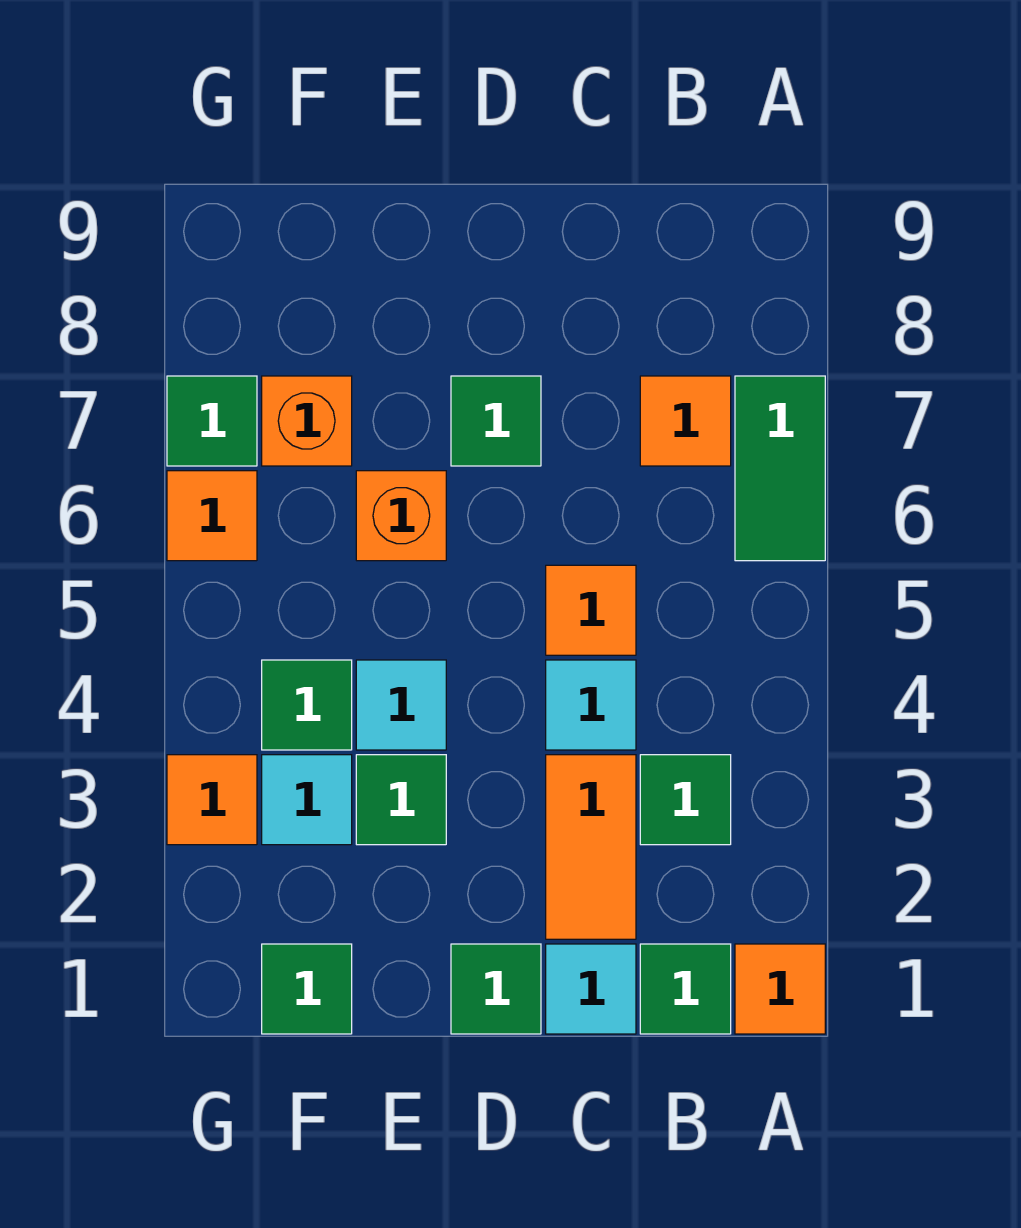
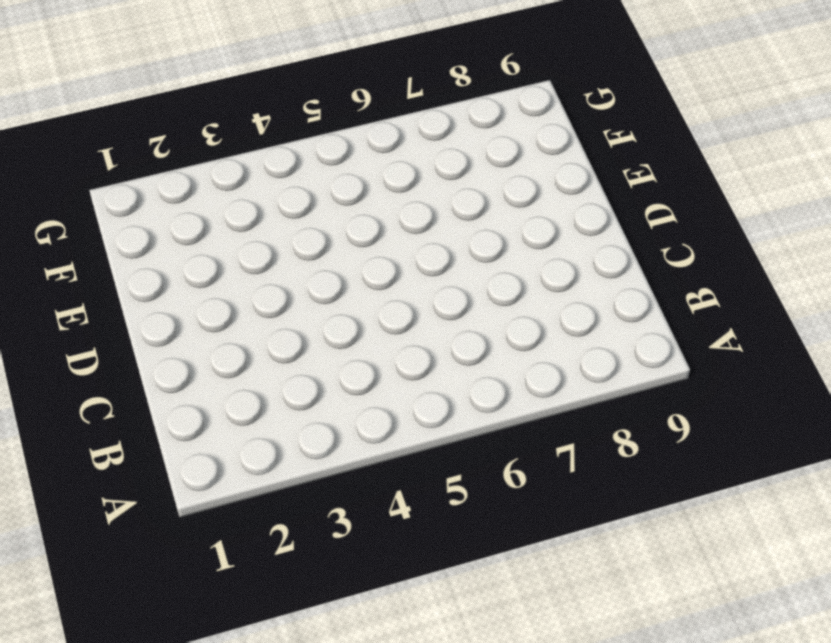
none -> orange 1x1 tile [735,944,825,1034]
none -> green 1x2 tile [735,376,825,561]
none -> green 1x1 tile [640,944,731,1034]

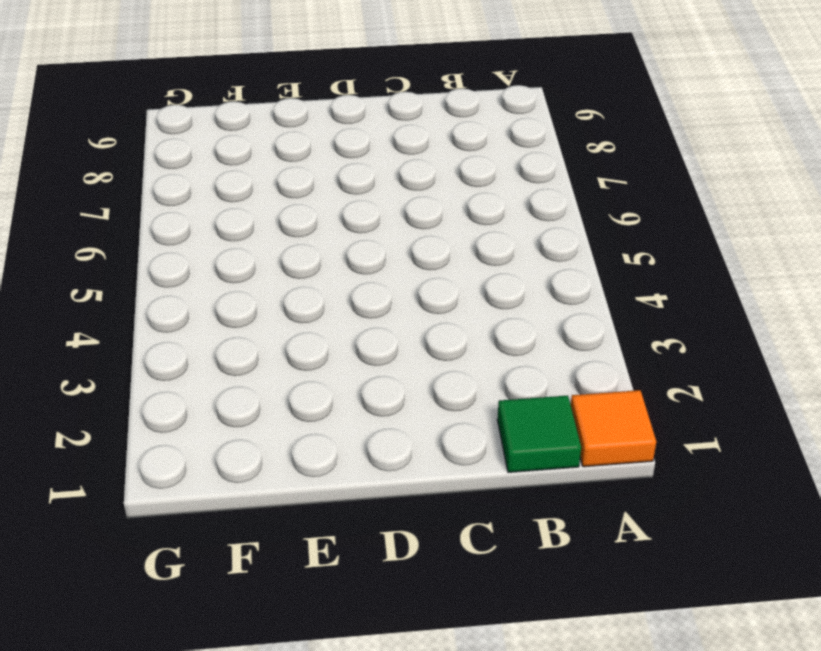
none -> green 1x2 tile [735,376,825,561]
none -> green 1x1 tile [640,755,731,845]
none -> orange 1x1 tile [640,376,731,466]

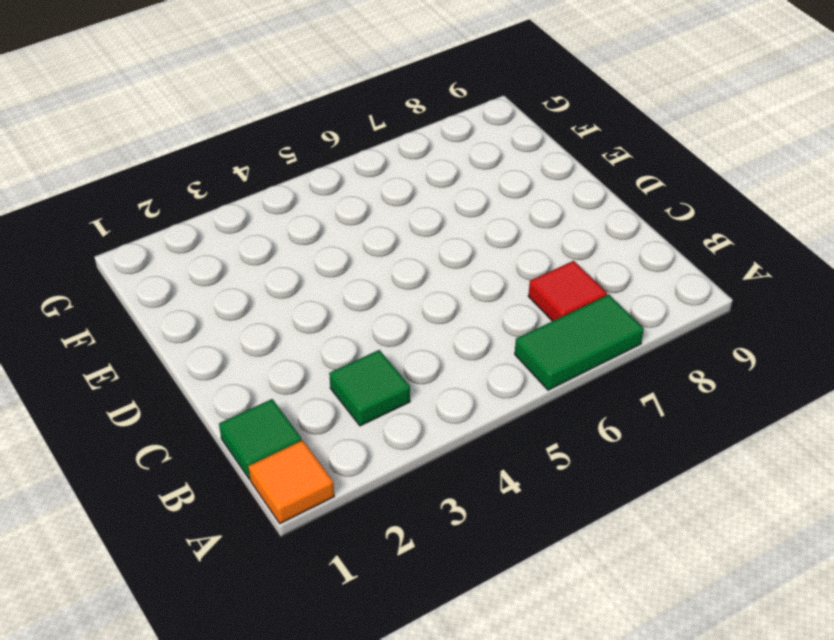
red 1x1 tile [528,261,607,321] -> orange 1x1 tile [640,376,731,466]
none -> cyan 1x1 tile [546,944,636,1034]
none -> orange 1x2 tile [546,755,636,939]
none -> cyan 1x1 tile [546,660,636,750]

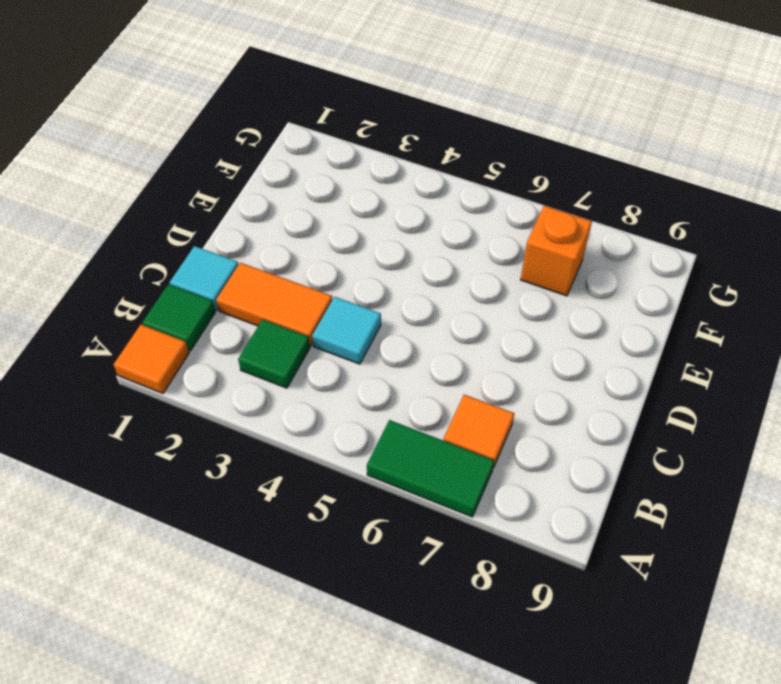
none -> orange 1x1 tile [546,565,636,655]
none -> green 1x1 tile [451,944,541,1034]
none -> green 1x1 tile [451,376,541,466]

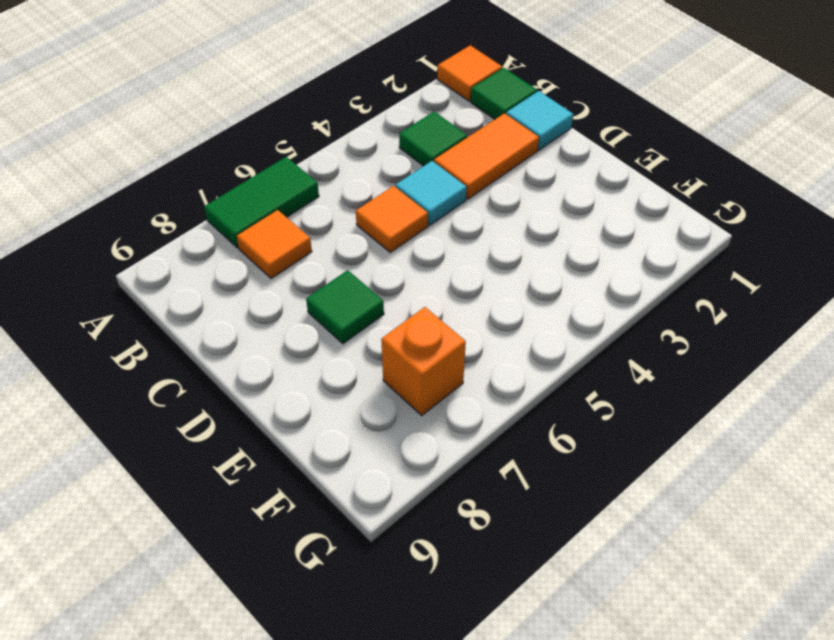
none -> green 1x1 tile [451,944,541,1034]
none -> green 1x1 tile [356,755,446,845]
none -> cyan 1x1 tile [356,660,446,750]

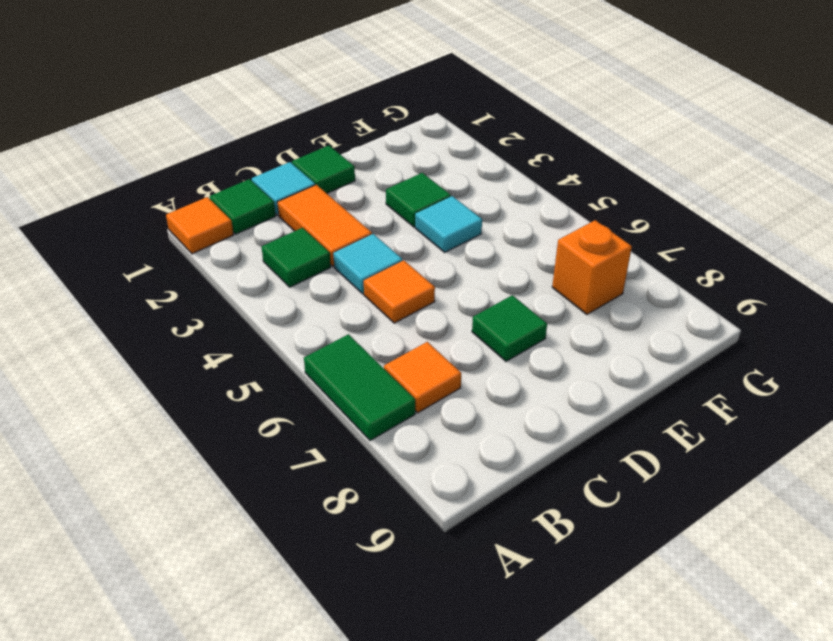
none -> orange 1x1 brick [356,471,446,561]
none -> green 1x1 tile [262,944,352,1034]
none -> cyan 1x1 tile [262,755,352,845]

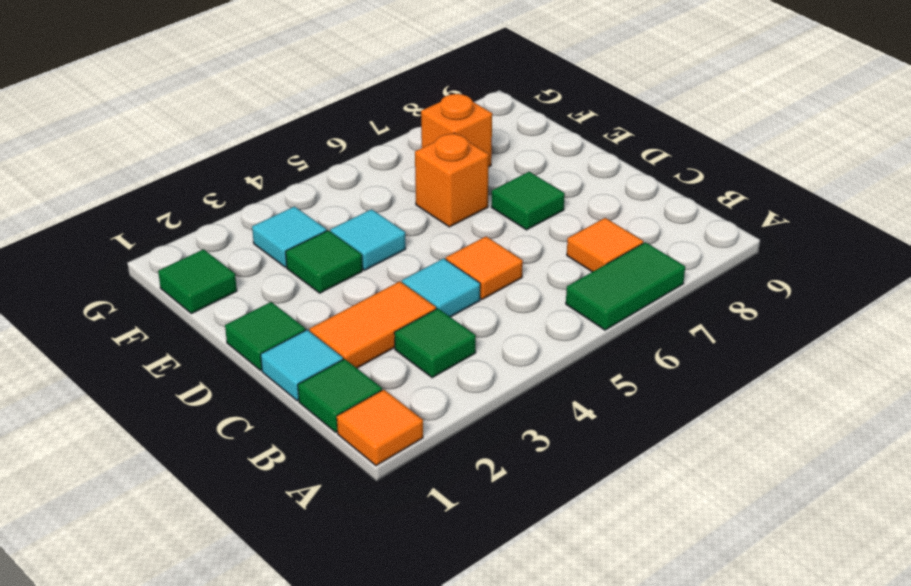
none -> green 1x1 tile [262,660,352,750]
none -> orange 1x1 tile [167,755,257,845]
none -> orange 1x1 tile [167,471,257,561]

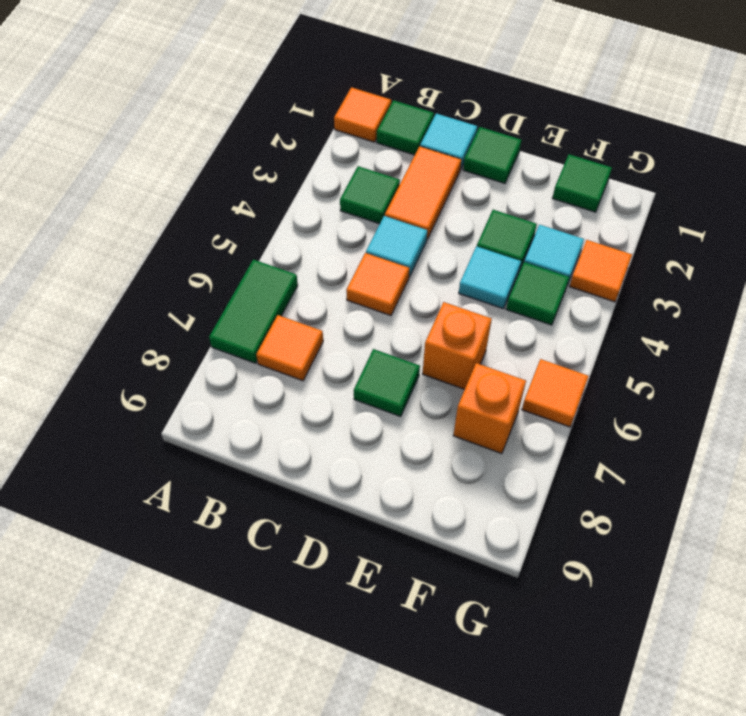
none -> green 1x1 tile [167,376,257,466]

